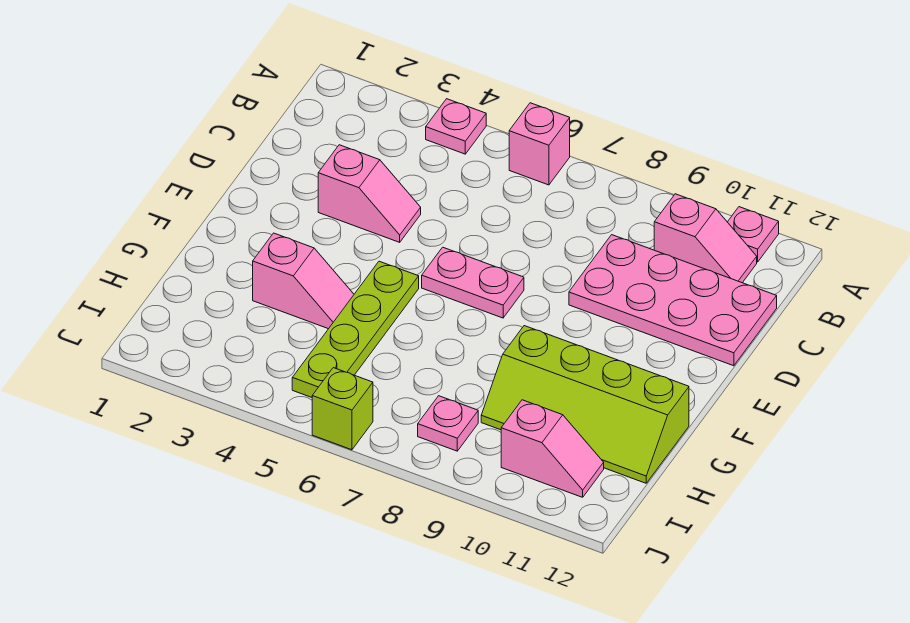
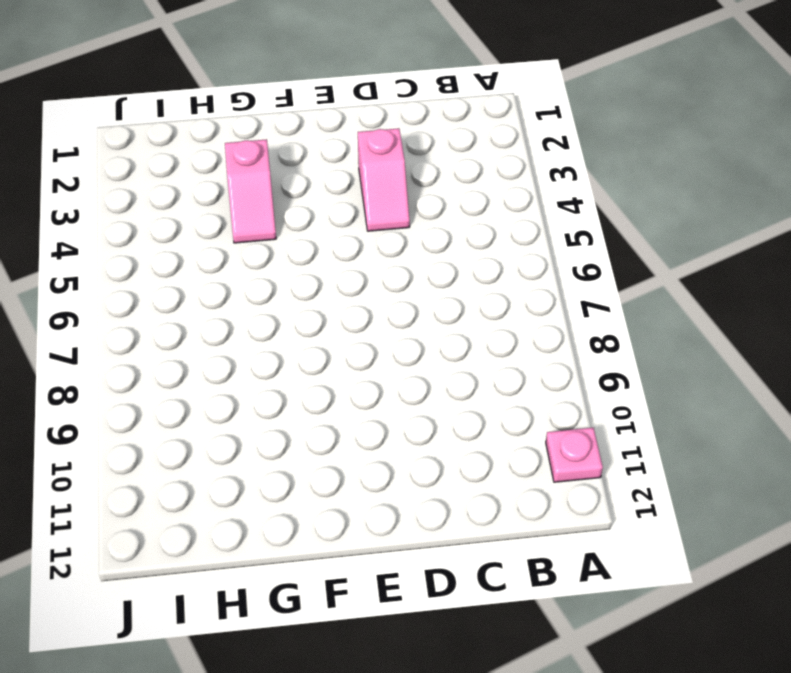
none -> pink 1x1 plate [426,99,486,154]
none -> pink 1x1 brick [509,103,570,185]
none -> pink 1x2 slope [654,194,757,283]

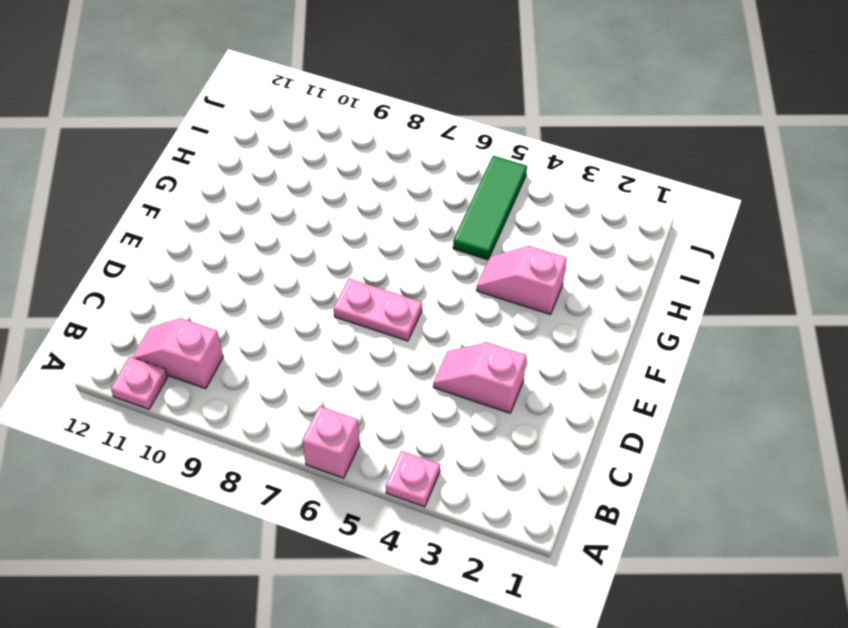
green 1x3 tile [453,156,527,260] -> lime 1x4 plate [292,261,419,397]
none -> pink 2x4 plate [569,235,777,366]
none -> lime 2x4 slope [481,326,689,483]
none -> pink 1x1 plate [418,396,478,451]

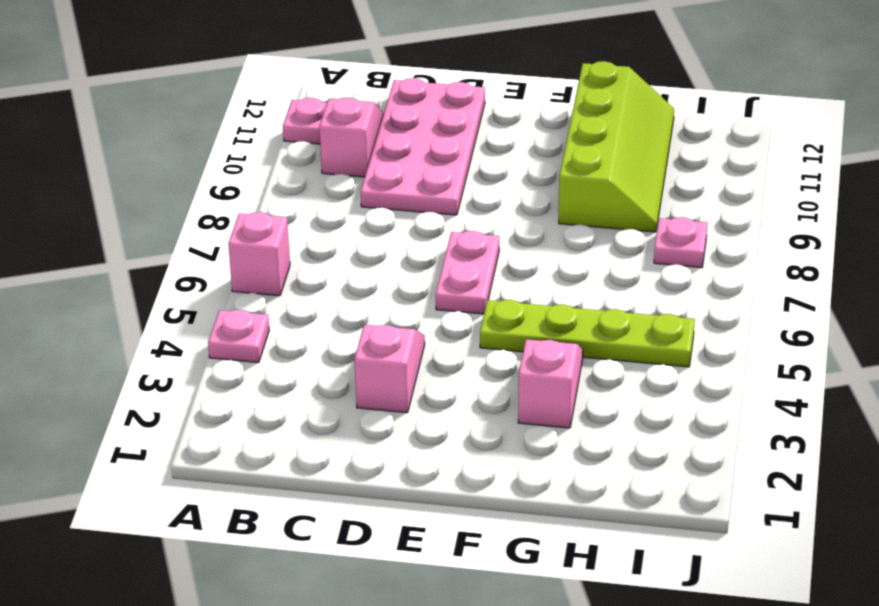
none -> pink 1x2 slope [501,400,604,497]
none -> lime 1x1 brick [312,368,373,450]

